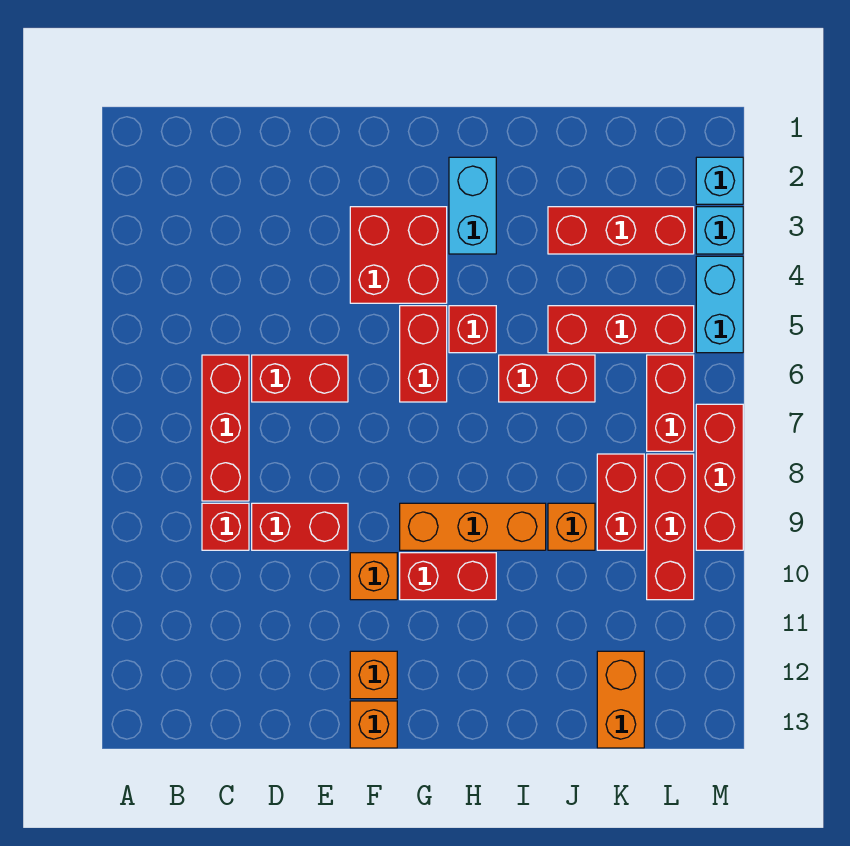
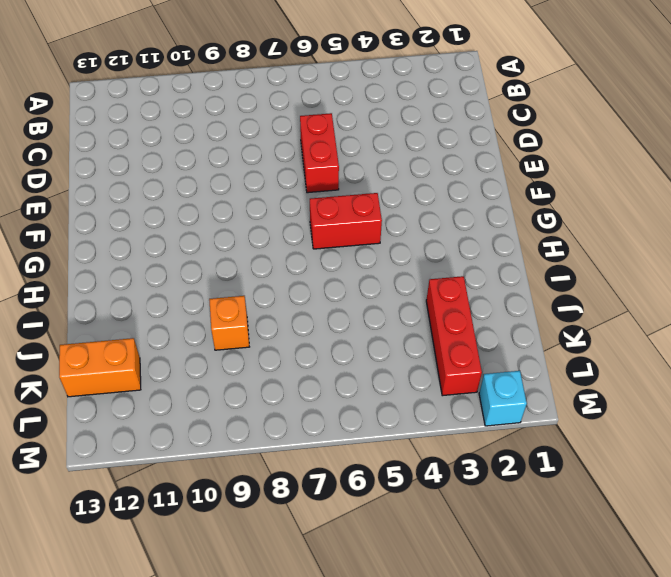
none -> red 1x3 brick [202,355,249,501]
none -> red 1x1 brick [202,503,249,550]
none -> red 1x2 brick [252,503,348,550]

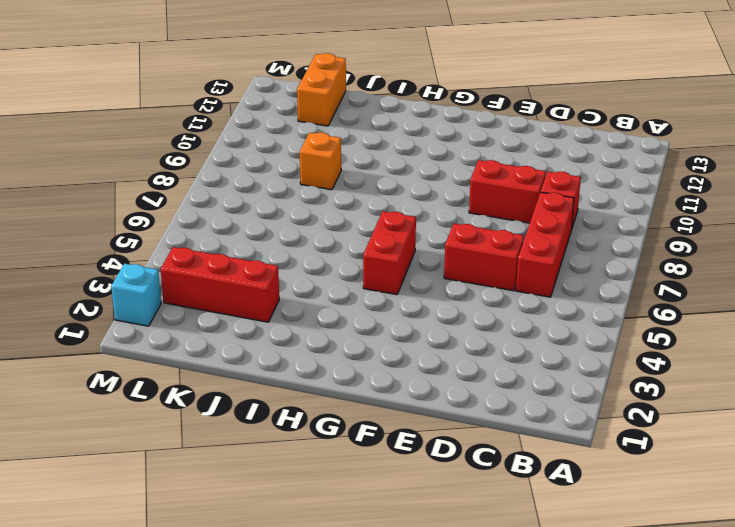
none -> red 2x2 brick [350,207,447,303]
none -> orange 1x1 brick [350,553,397,600]
none -> orange 1x1 brick [350,651,397,699]

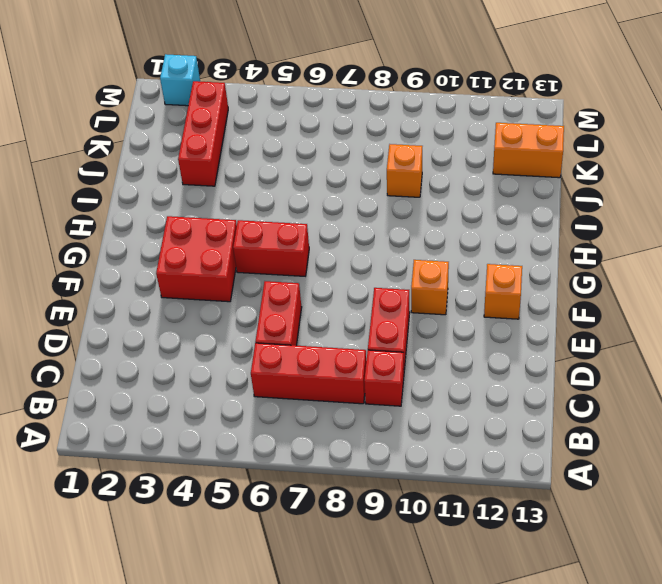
none -> orange 1x1 brick [350,701,397,748]
none -> orange 1x3 brick [400,503,546,550]
none -> red 1x2 brick [400,553,496,600]

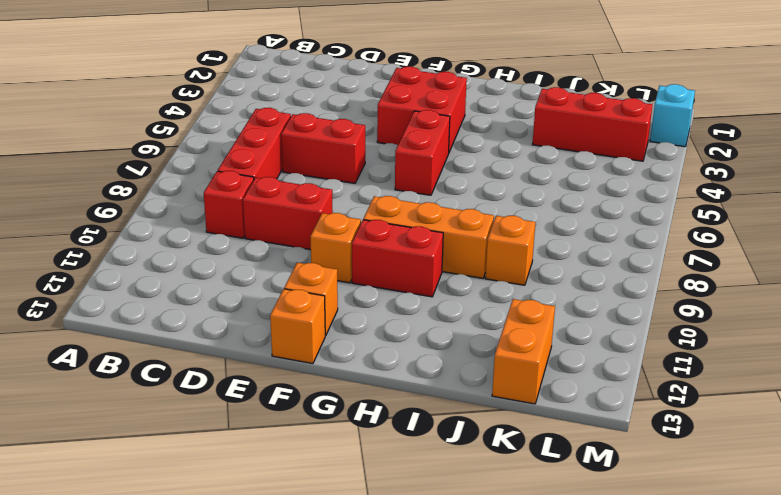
none -> cyan 1x2 brick [449,157,496,254]
none -> red 1x1 brick [449,306,496,353]
none -> red 1x2 brick [499,355,595,402]

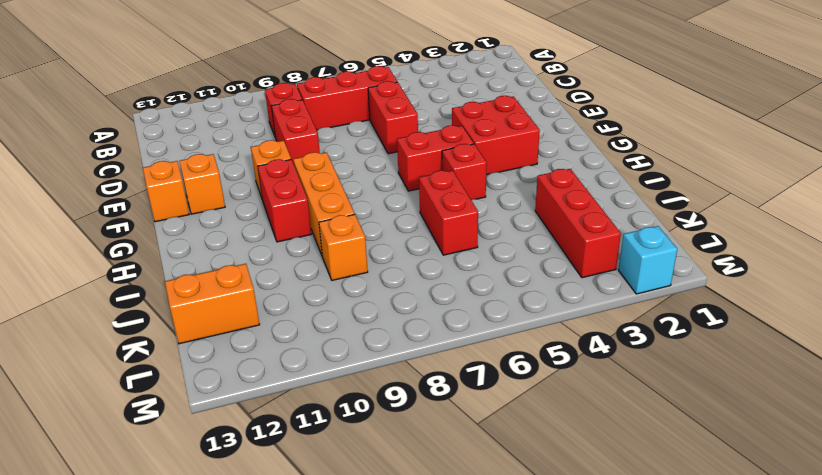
none -> cyan 1x2 brick [449,157,496,254]
none -> red 1x3 brick [548,306,694,353]
none -> red 1x2 brick [597,454,644,550]

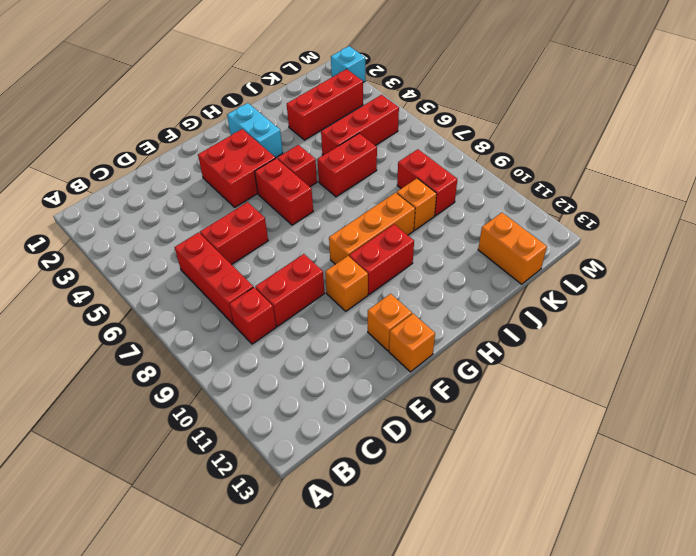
none -> red 1x2 brick [647,355,694,451]
none -> red 1x3 brick [647,454,694,600]
none -> cyan 1x1 brick [696,207,743,254]

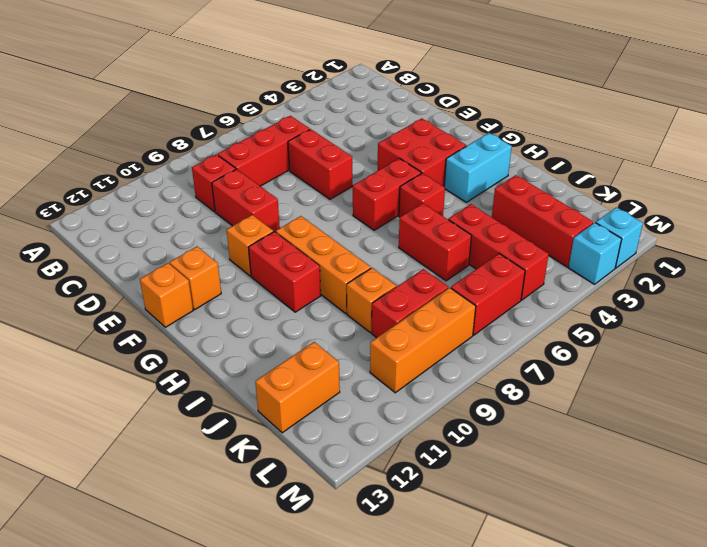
orange 1x3 brick [370,288,476,393] -> red 1x3 brick [647,454,694,600]
none -> cyan 1x2 brick [696,256,743,353]
none -> red 1x3 brick [696,404,743,550]

